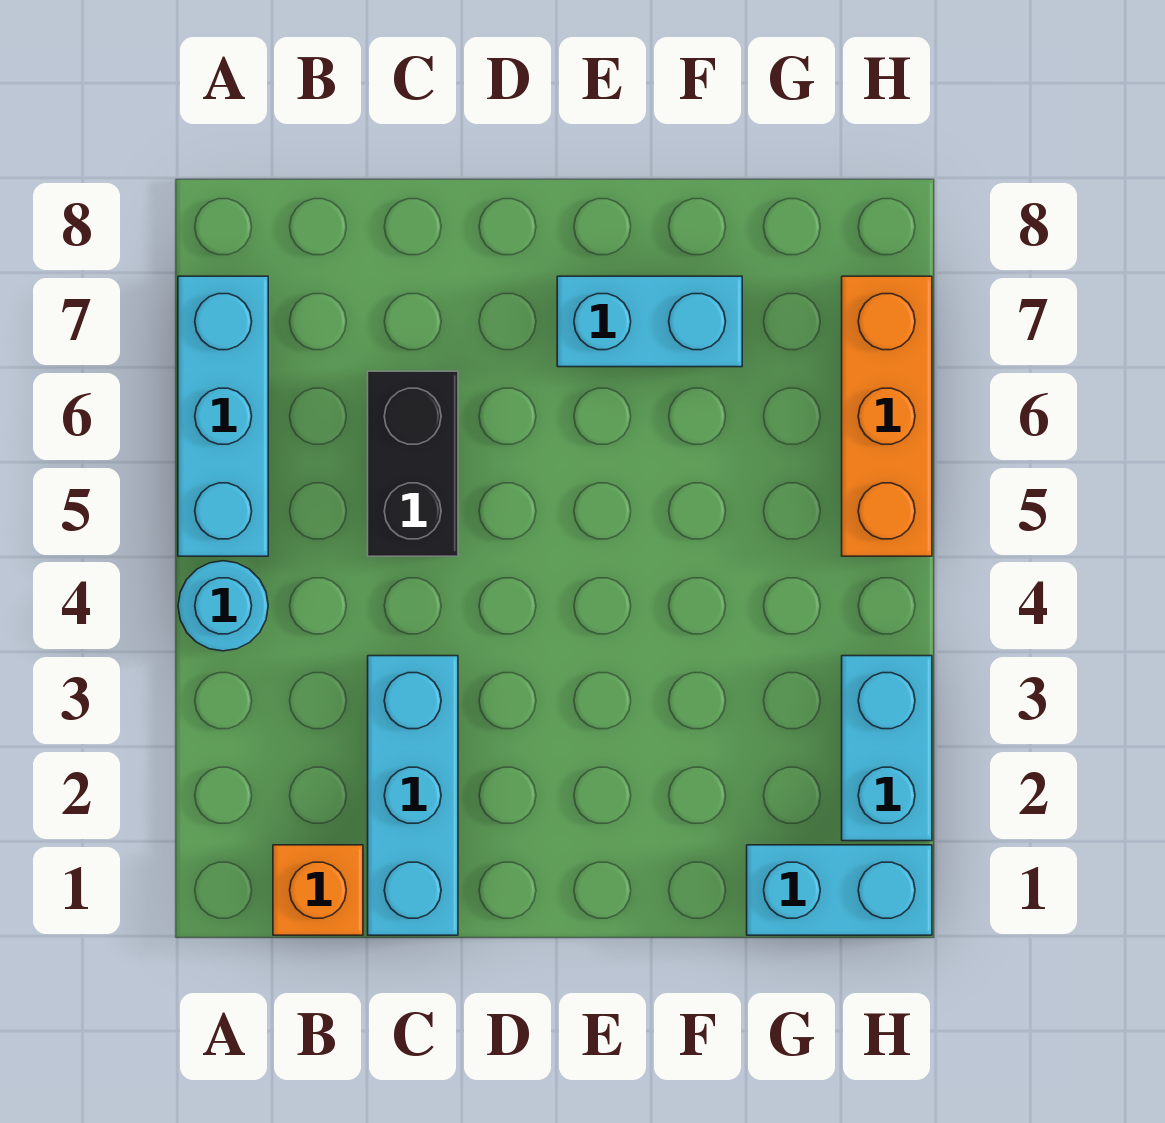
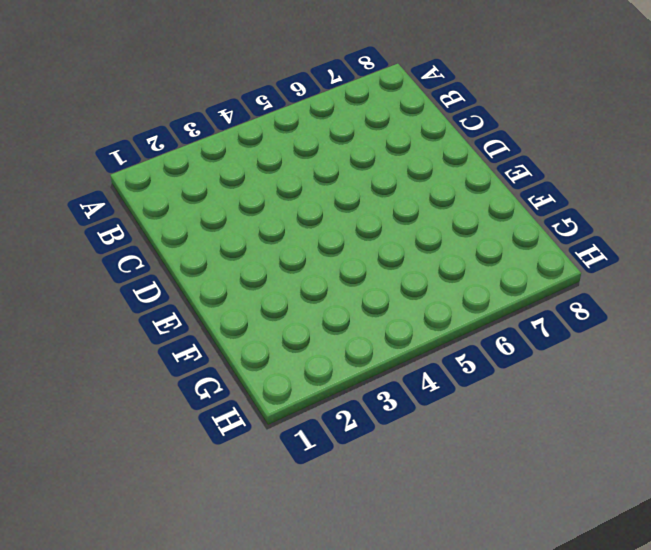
none -> cyan 1x1 round brick [178,561,268,651]
none -> cyan 1x3 brick [178,276,268,556]

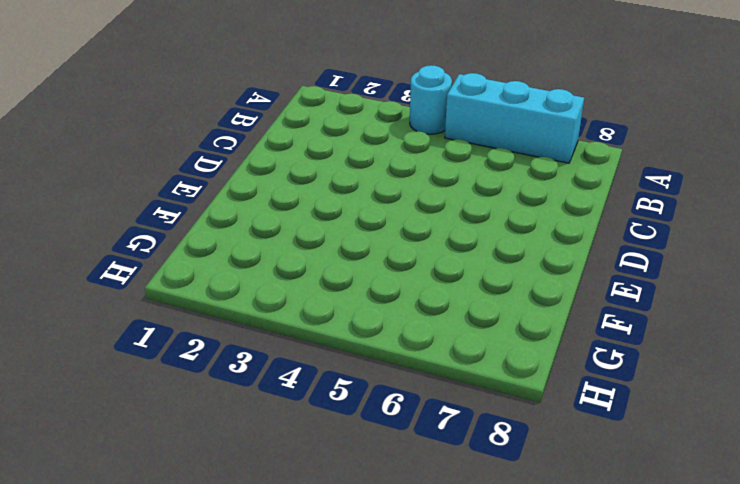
none -> orange 1x1 brick [273,845,363,935]
none -> cyan 1x3 brick [368,656,458,935]

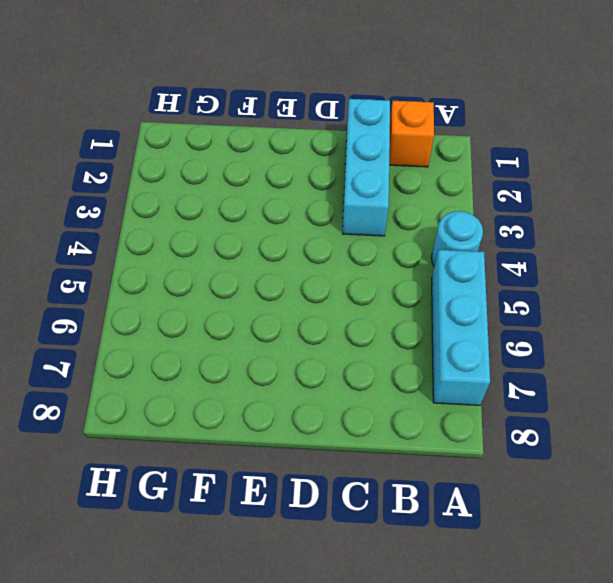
none -> black 1x2 brick [368,371,458,556]
none -> cyan 1x2 brick [557,276,742,367]

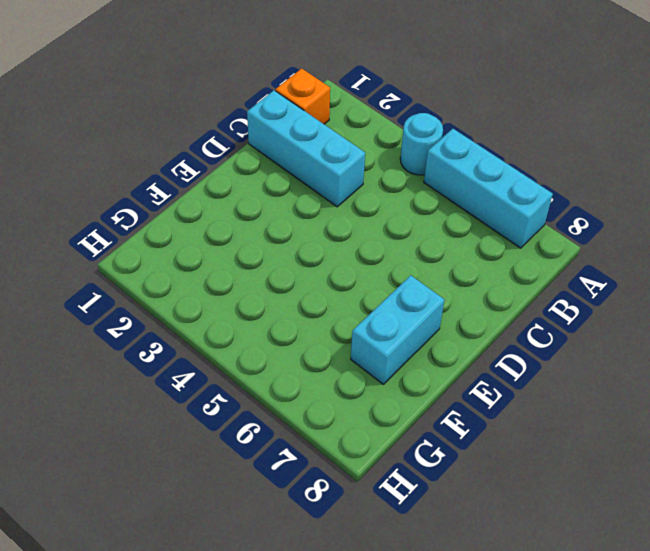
none -> black 1x2 brick [368,371,458,556]
none -> cyan 1x2 brick [747,845,932,935]

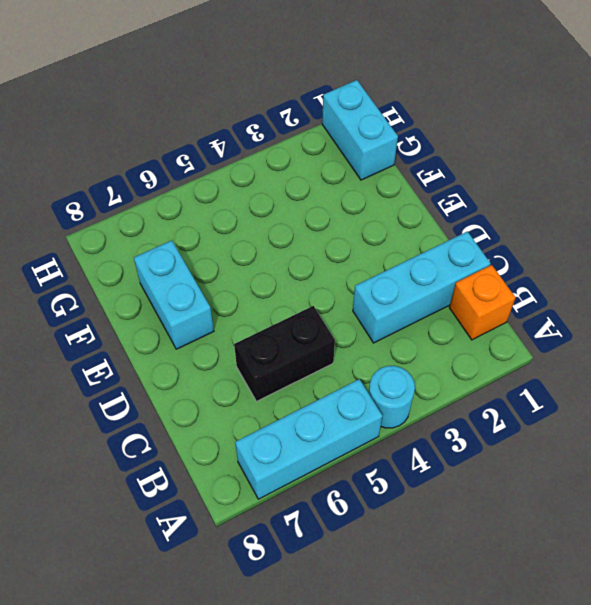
none -> cyan 1x2 brick [842,656,932,841]
none -> orange 1x3 brick [842,276,932,556]

